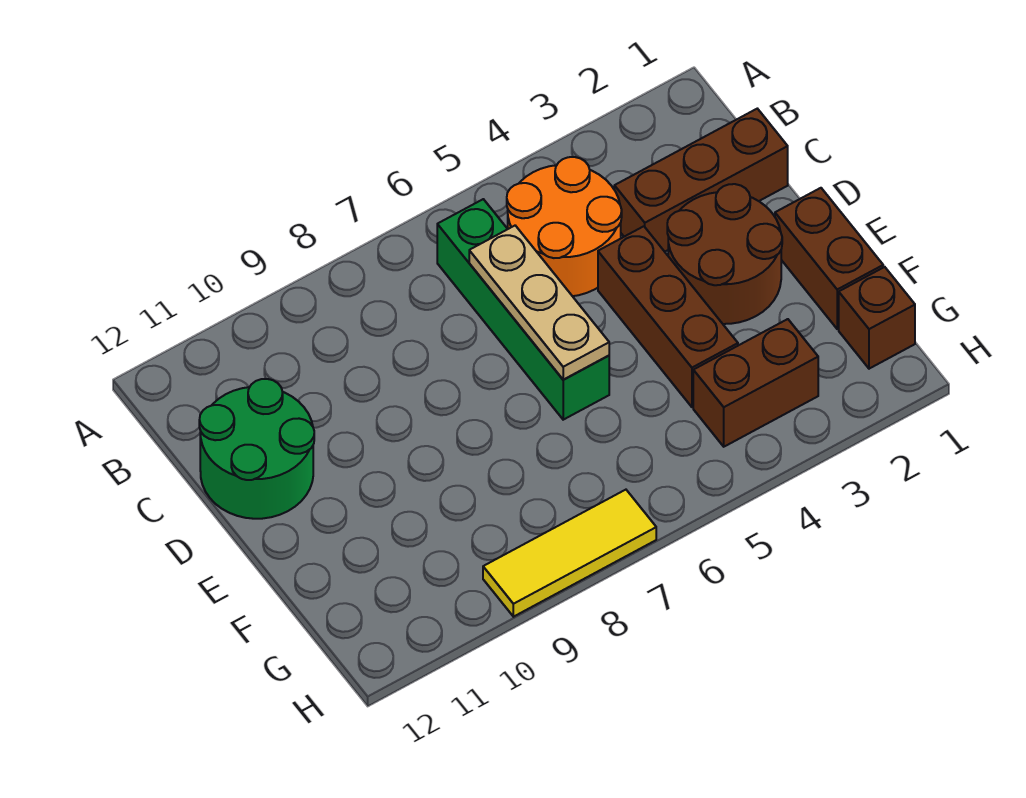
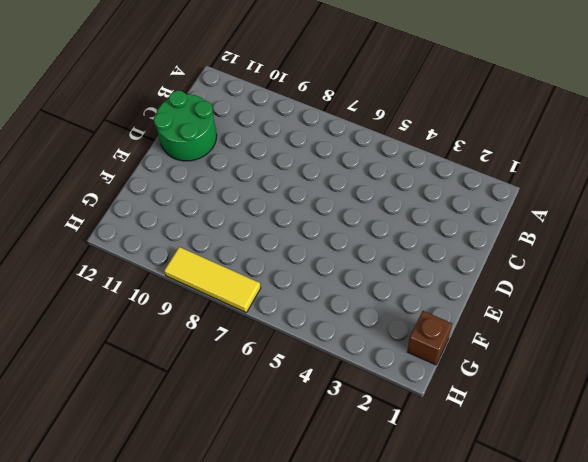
none -> orange 2x2 round brick [507,157,622,296]
none -> green 1x4 brick [437,199,609,420]

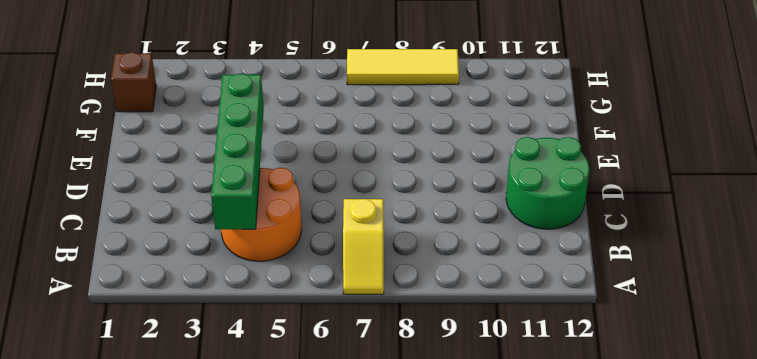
yellow 1x2 slope [343,199,384,294] -> none
green 1x4 brick [211,74,264,229] -> green 1x4 brick moved to [437,199,609,420]
none -> brown 1x3 brick [614,109,788,252]
none -> brown 2x2 round brick [667,184,782,324]

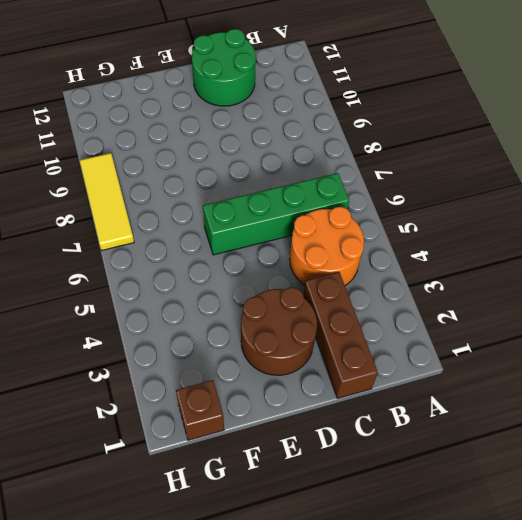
none -> brown 1x3 brick [598,226,738,407]
none -> brown 1x2 brick [775,188,883,329]

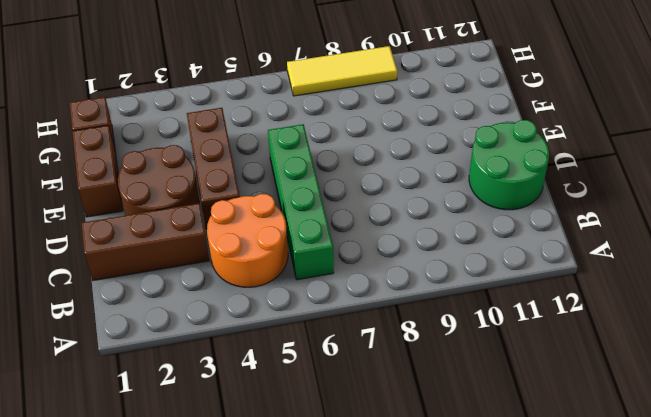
none -> brown 1x2 brick [693,319,818,447]
none -> tan 1x3 plate [469,226,609,380]

